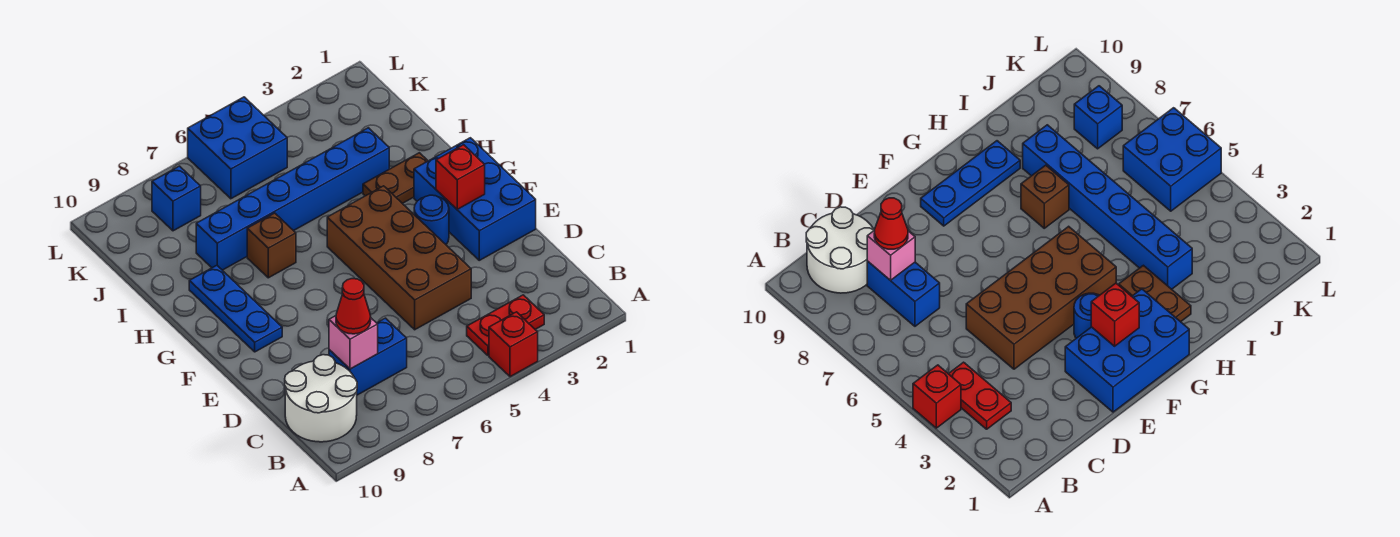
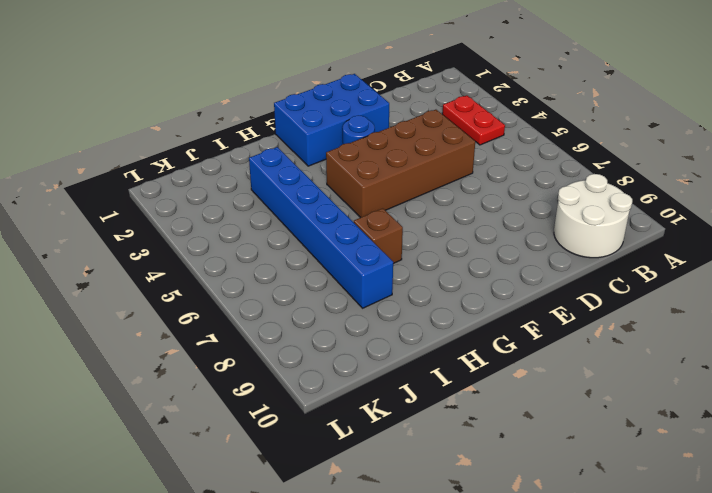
none -> red 1x1 brick [489,312,538,377]
none -> blue 1x2 brick [329,318,407,395]
none -> blue 1x3 plate [189,265,282,352]

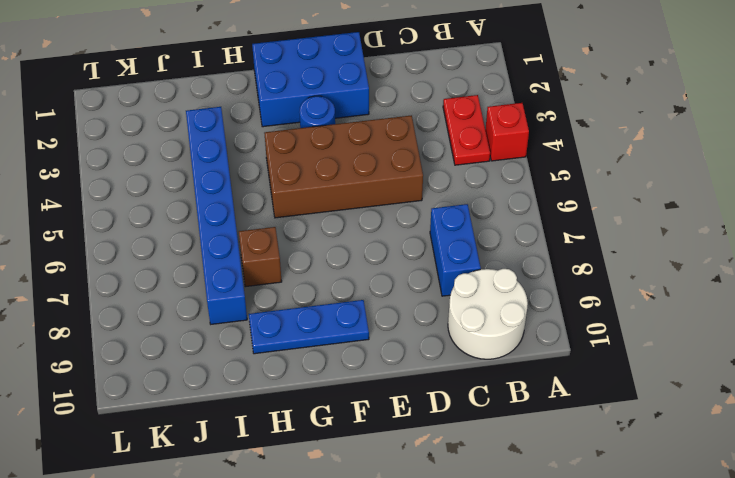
none -> brown 1x2 plate [363,153,428,203]
none -> blue 2x2 brick [188,97,287,199]
none -> blue 1x1 brick [152,166,201,231]

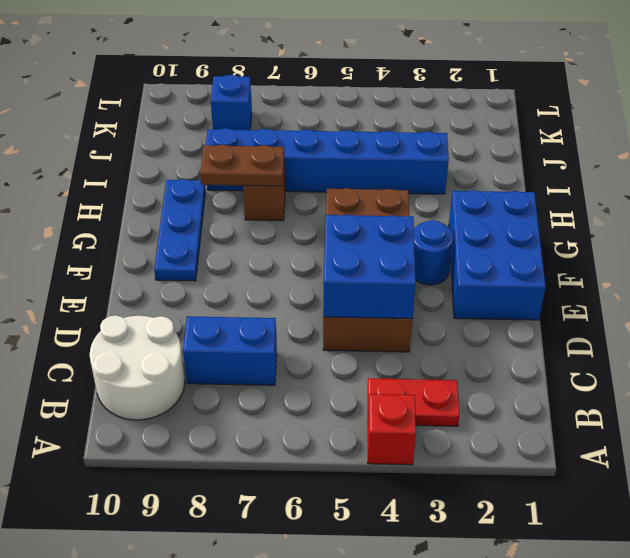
blue 2x2 brick [323,215,416,319] -> blue 2x2 brick moved to [188,97,287,199]
brown 1x2 plate [200,144,284,186] -> brown 1x2 plate moved to [363,153,428,203]
none -> pink 1x1 brick [329,316,378,369]
none -> red 1x1 brick [436,145,485,209]
none -> red 1x1 cone [336,279,371,334]

